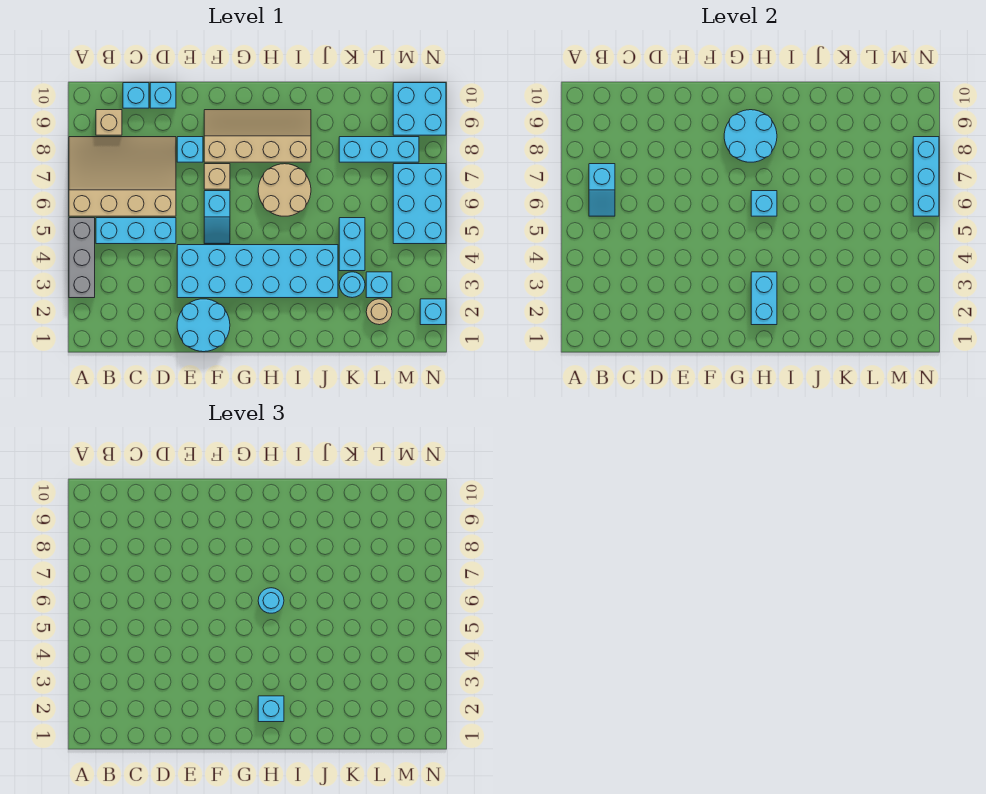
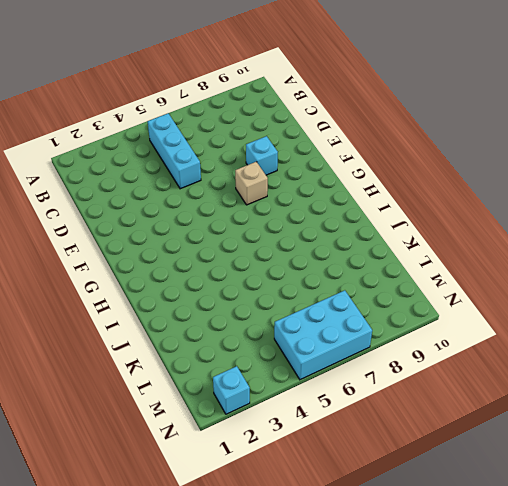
none -> grey 1x3 brick [69,218,95,298]
none -> tan 3x4 slope [69,137,176,216]
none -> tan 1x1 brick [96,110,122,135]

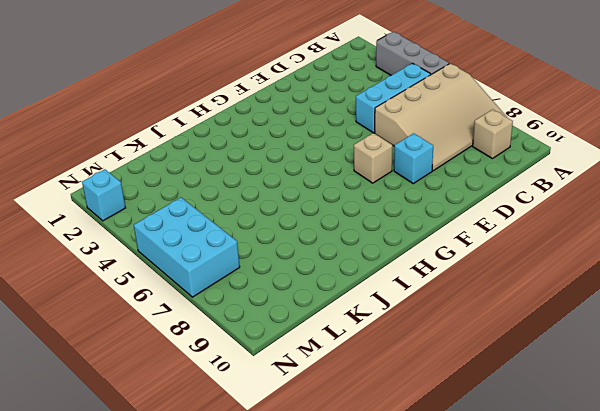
none -> cyan 1x1 brick [123,83,149,108]
none -> cyan 1x1 brick [150,83,176,108]
none -> cyan 2x2 round brick [177,299,230,352]

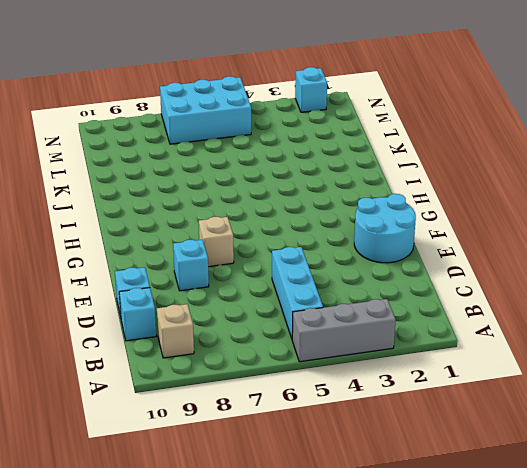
none -> tan 3x4 slope [69,137,176,216]
none -> cyan 2x6 brick [177,245,338,298]
none -> cyan 1x2 slope [204,191,230,244]

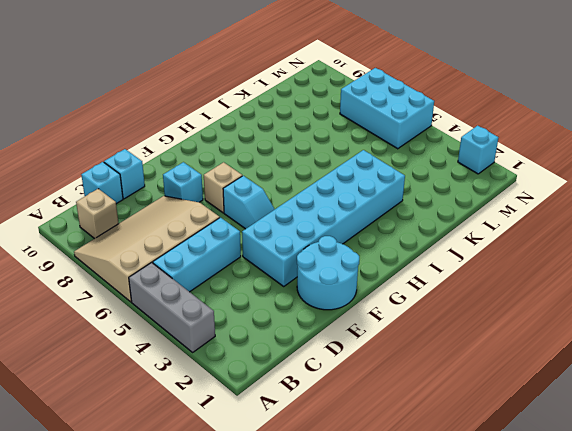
none -> tan 2x4 slope [204,110,311,162]
none -> tan 2x2 round brick [258,164,311,216]
none -> cyan 1x1 round brick [339,272,365,298]

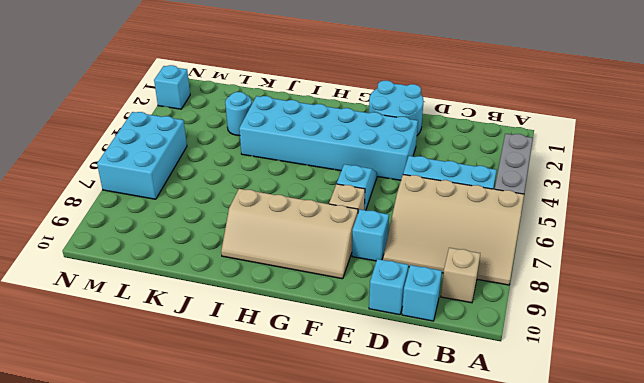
none -> tan 2x2 round brick [258,164,311,216]
none -> cyan 1x2 brick [339,218,365,271]
none -> cyan 1x3 brick [339,137,419,162]

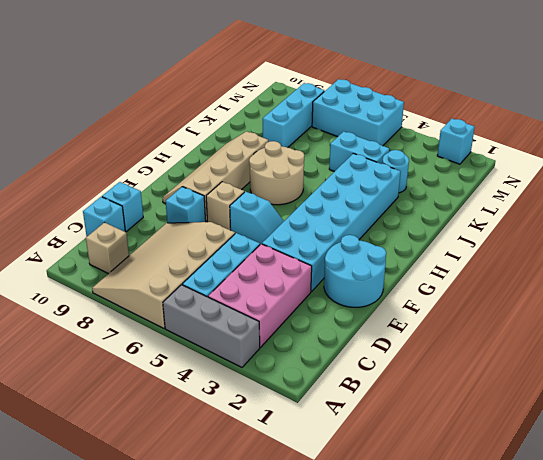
pink 2x3 brick [208,244,312,347] -> none
none -> tan 1x1 round brick [366,299,392,325]
none -> cyan 1x1 brick [366,272,392,298]
none -> cyan 2x2 brick [393,83,446,135]

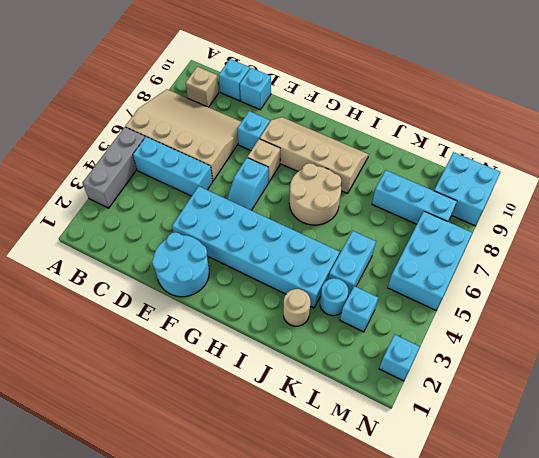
tan 1x1 round brick [283,289,311,326] -> tan 1x1 round brick moved to [366,299,392,325]
none -> cyan 1x2 slope [589,164,615,216]
none -> cyan 2x2 round brick [724,110,777,162]
none -> cyan 1x2 brick [751,272,777,325]

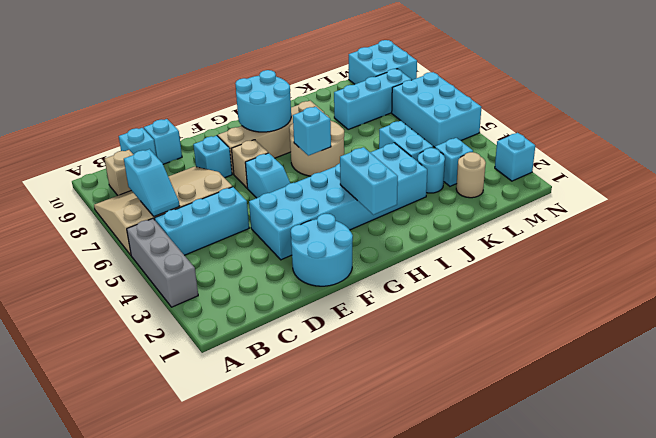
none -> cyan 1x3 brick [913,137,939,216]
none -> cyan 1x1 brick [258,696,284,722]
none -> cyan 1x1 round brick [258,588,284,613]

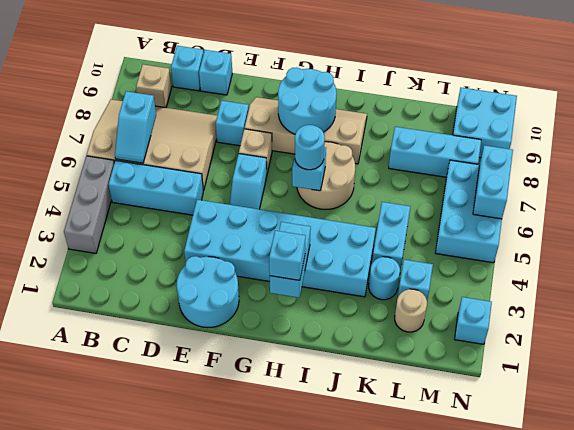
cyan 1x2 brick [473,145,513,219] -> cyan 1x3 brick [913,137,939,216]

